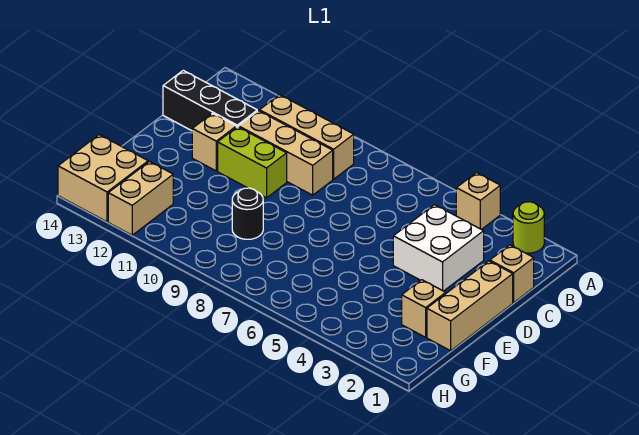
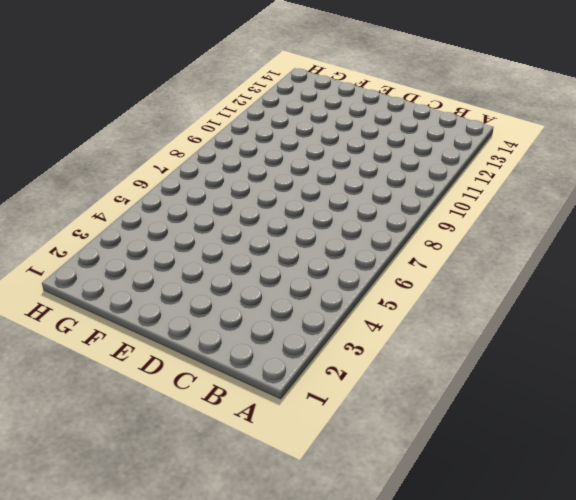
none -> lime 1x1 round brick [513,202,544,253]
none -> tan 1x1 brick [456,173,500,230]
none -> tan 1x3 brick [260,95,354,179]

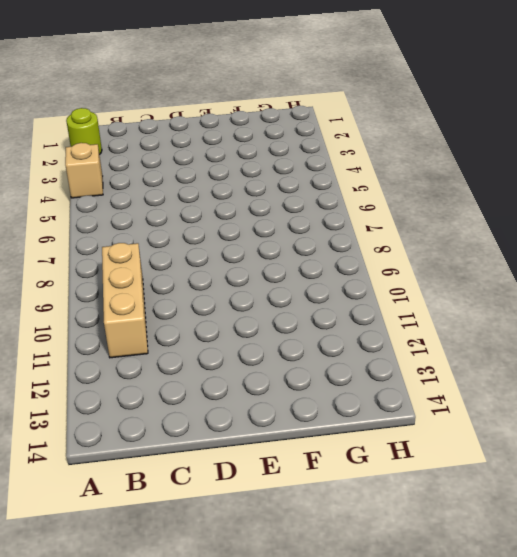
none -> tan 1x1 brick [490,245,534,302]
none -> white 2x2 brick [393,205,484,291]
none -> tan 1x3 brick [239,111,333,195]

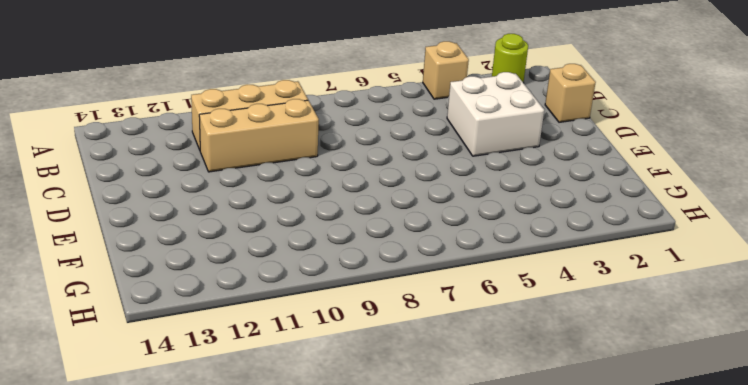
none -> black 1x3 brick [163,70,257,131]
none -> tan 1x3 brick [427,261,513,351]
none -> lime 1x2 brick [218,127,287,198]

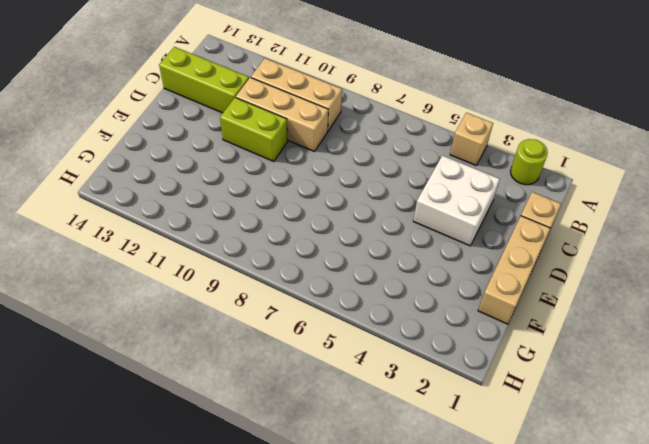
lime 1x3 brick [159,47,249,113] -> black 1x3 brick [163,70,257,131]
none -> tan 1x1 brick [192,113,236,171]
none -> tan 1x1 brick [402,280,446,337]
none -> black 1x1 round brick [232,188,263,239]

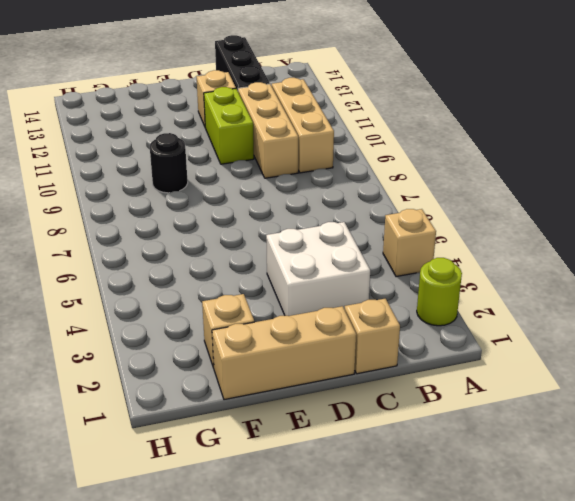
none -> tan 1x2 brick [108,162,173,235]
none -> tan 2x2 brick [58,135,148,222]

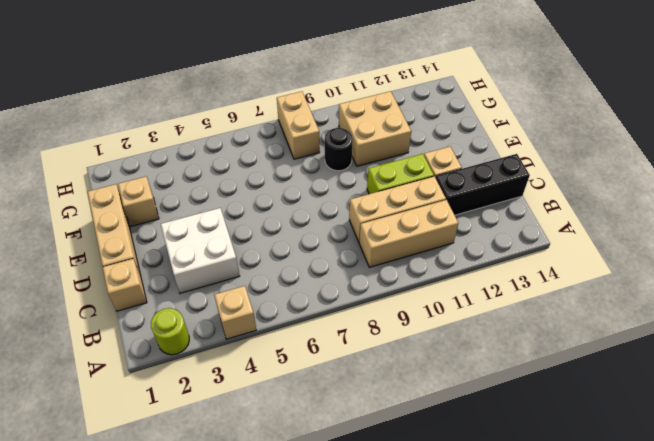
tan 2x2 brick [339,91,411,166] -> tan 2x2 brick moved to [58,135,148,222]
tan 1x2 brick [277,91,320,159] -> tan 1x2 brick moved to [108,162,173,235]

